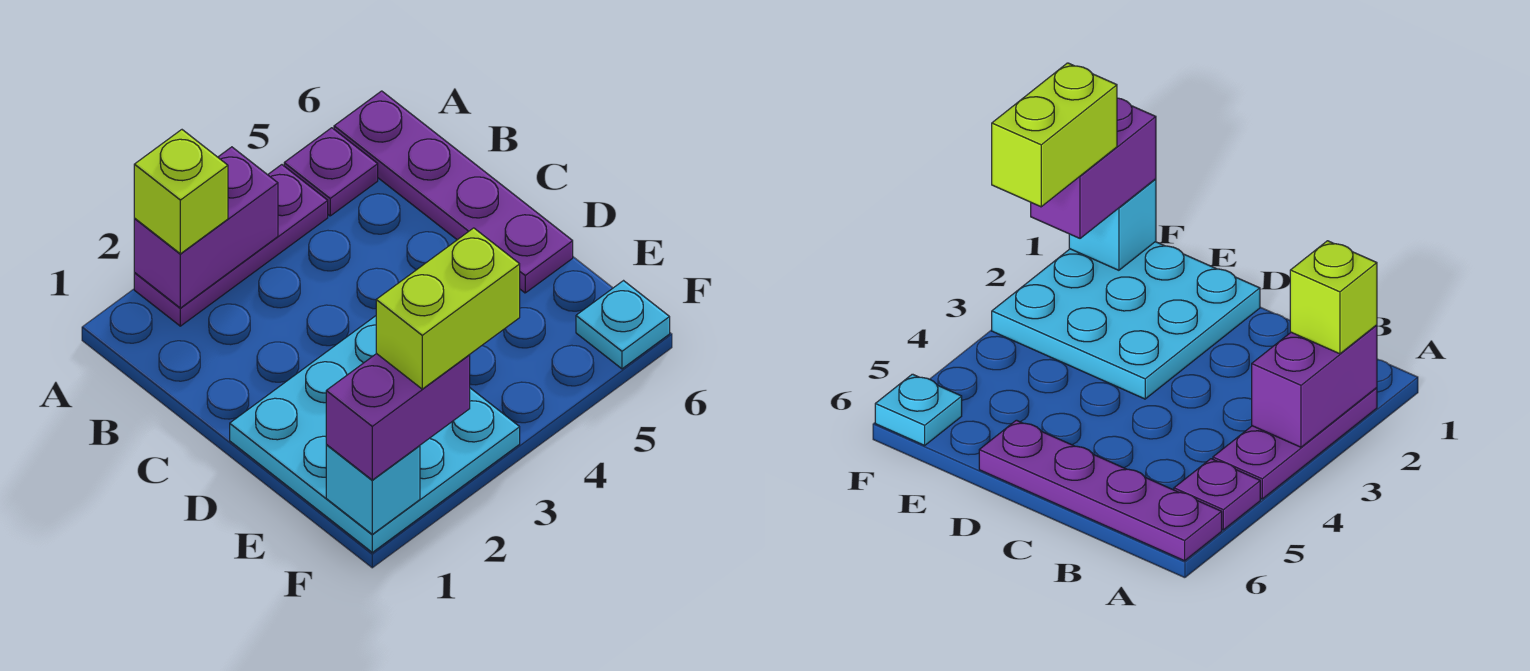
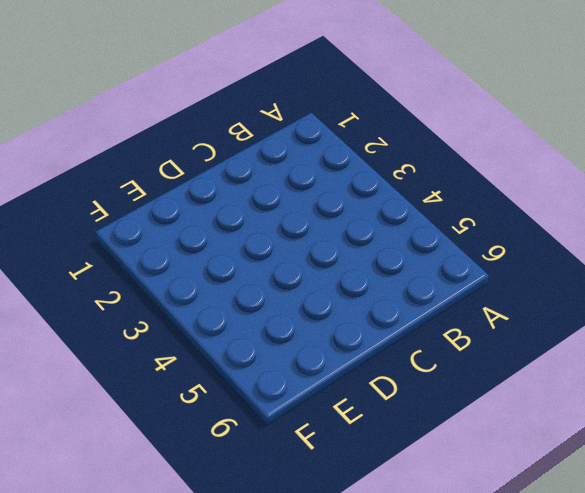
none -> purple 1x3 plate [134,165,328,326]
none -> purple 1x1 plate [284,128,378,216]

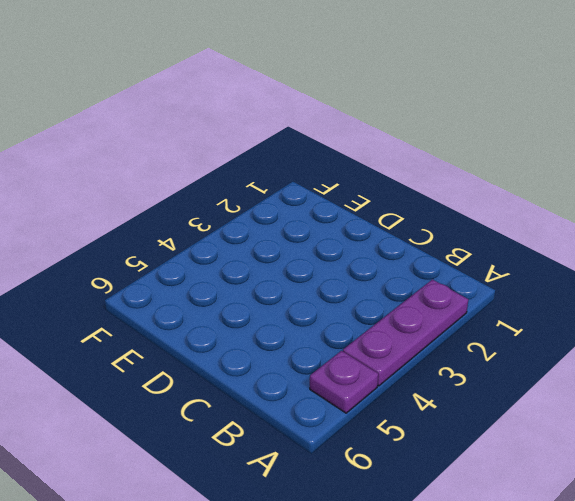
none -> purple 1x4 plate [334,91,573,293]
none -> cyan 3x3 plate [230,316,520,552]

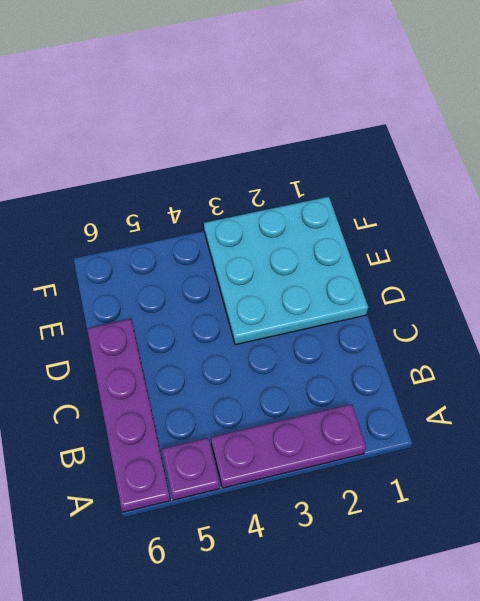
none -> cyan 1x1 plate [576,281,670,369]
none -> purple 1x2 brick [134,147,278,308]

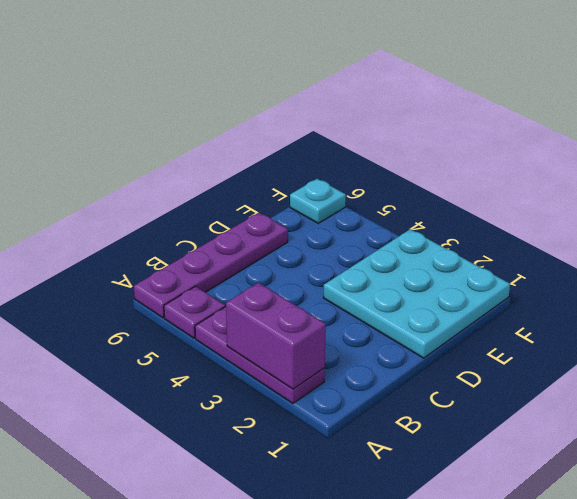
none -> cyan 1x1 brick [326,445,420,534]
none -> lime 1x1 brick [134,130,228,254]

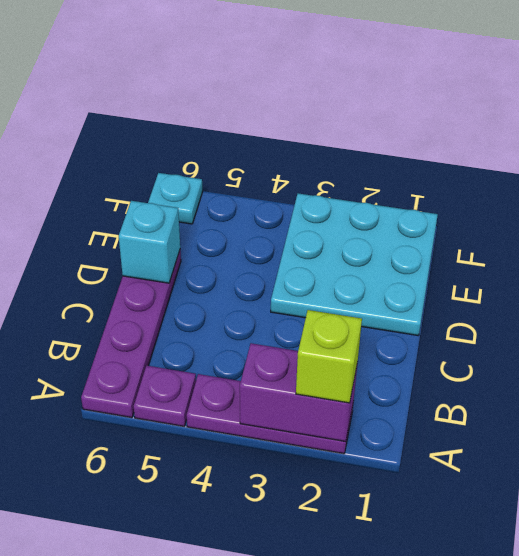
cyan 1x1 brick [119,201,180,283] -> cyan 1x1 brick moved to [326,445,420,534]
none -> purple 1x2 brick [326,354,470,480]
none -> lime 1x2 brick [376,228,520,389]

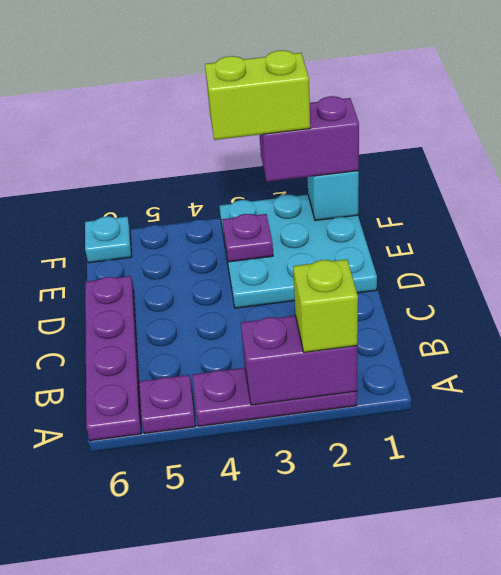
purple 1x1 plate [222,214,273,262] -> none

